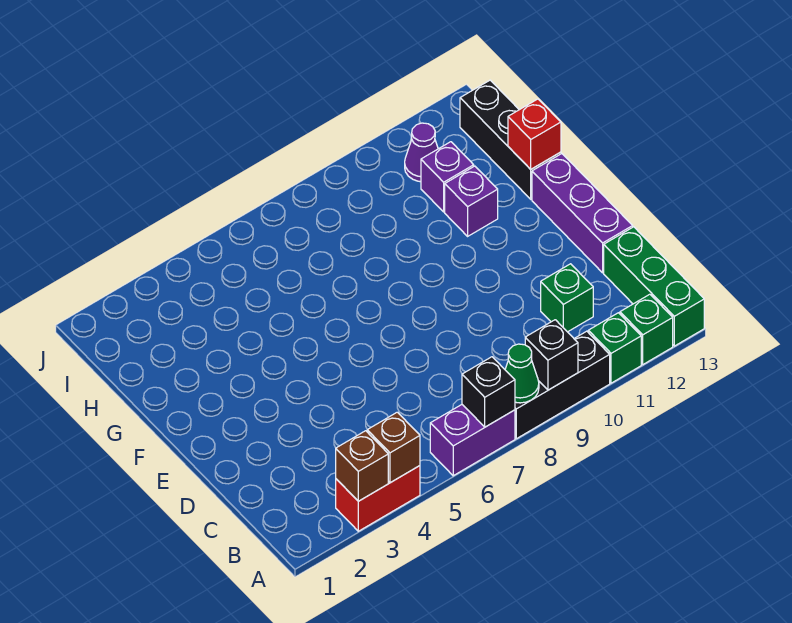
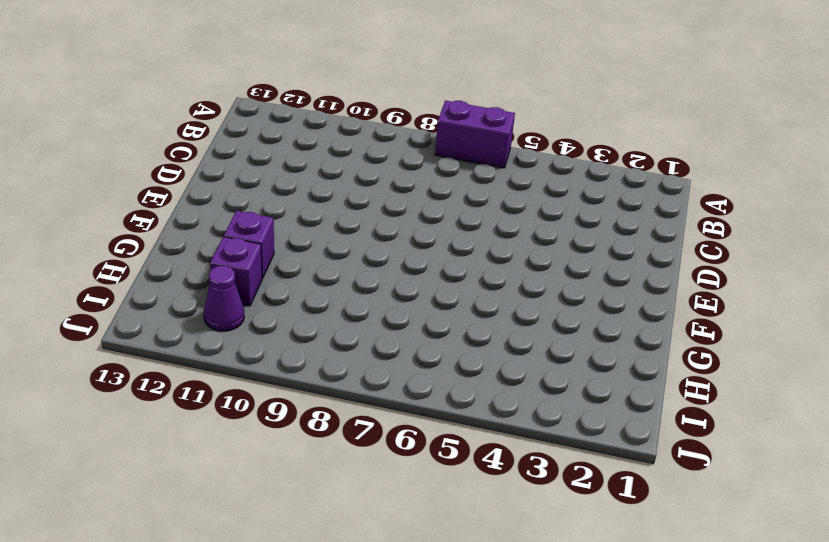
none -> red 1x2 brick [336,466,420,531]
none -> black 1x3 brick [515,331,610,439]
none -> green 1x1 brick [588,313,641,383]

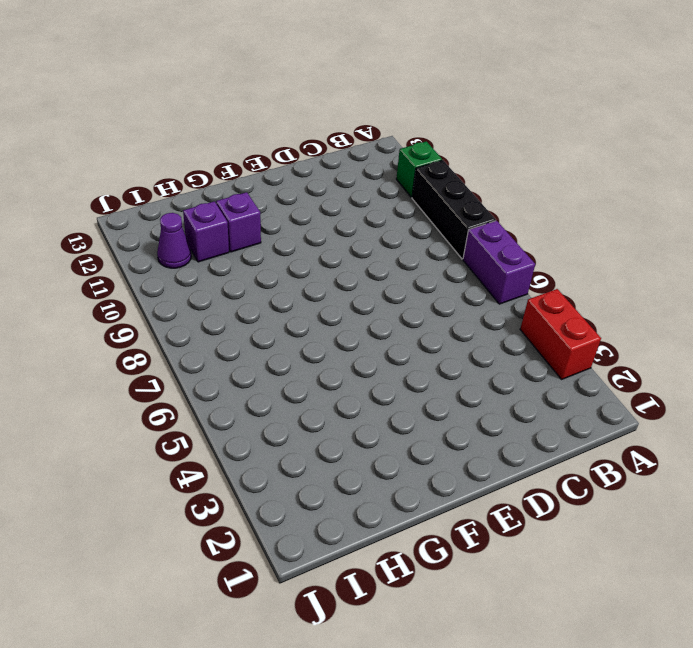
none -> green 1x1 brick [620,294,673,364]
none -> green 1x3 brick [604,227,704,346]
none -> green 1x1 brick [541,264,593,332]

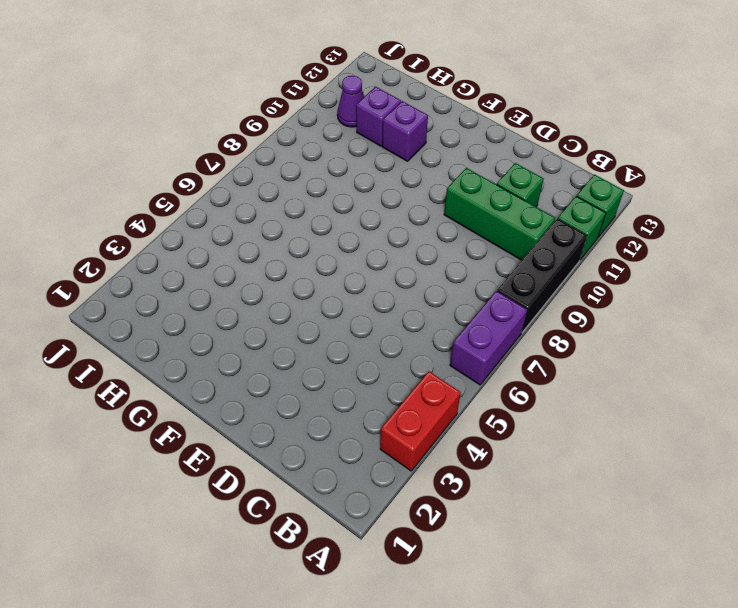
green 1x3 brick [444,168,555,260] -> green 1x3 brick moved to [604,227,704,346]
none -> purple 1x3 brick [532,154,633,273]
none -> black 1x3 brick [460,80,561,199]
none -> brown 1x1 brick [336,431,388,501]

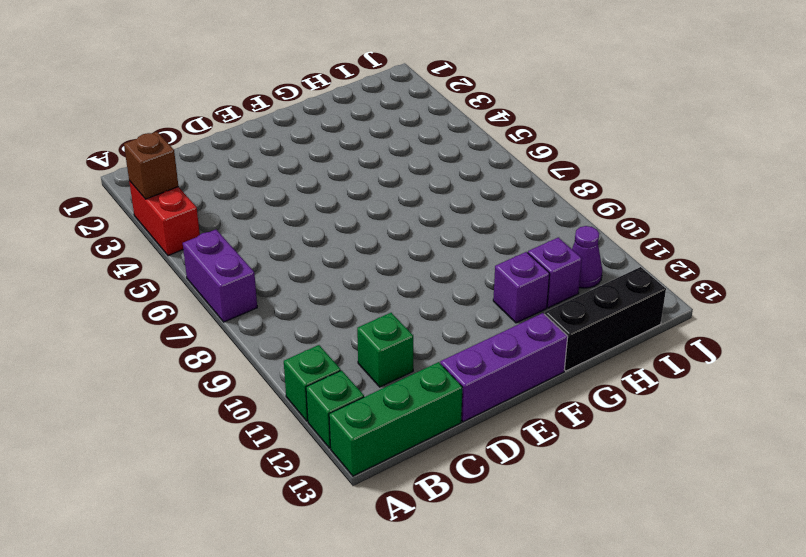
none -> black 1x3 brick [515,331,610,439]
none -> brown 1x1 brick [367,412,420,483]
none -> black 1x1 brick [462,357,515,427]

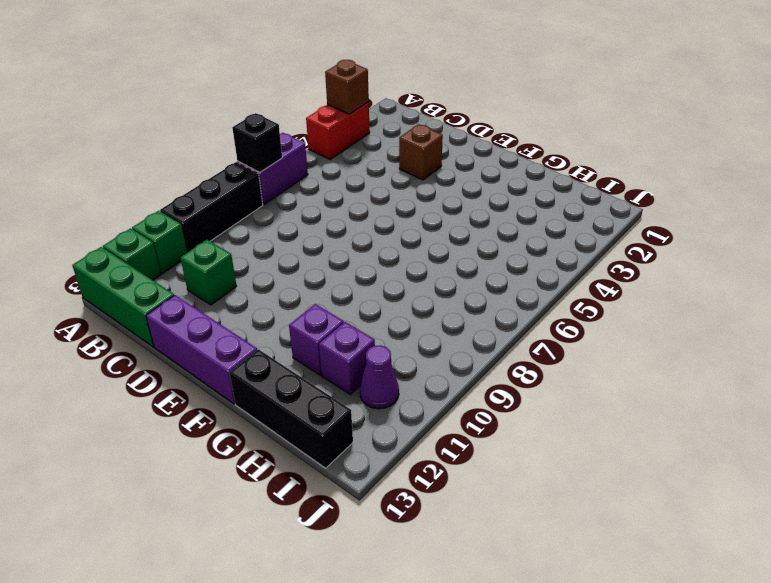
brown 1x1 brick [399,124,443,180] -> brown 1x1 brick moved to [367,412,420,483]
none -> green 1x1 cone [505,344,539,403]
none -> black 1x1 brick [525,320,578,390]
none -> red 1x1 brick [508,99,561,169]

